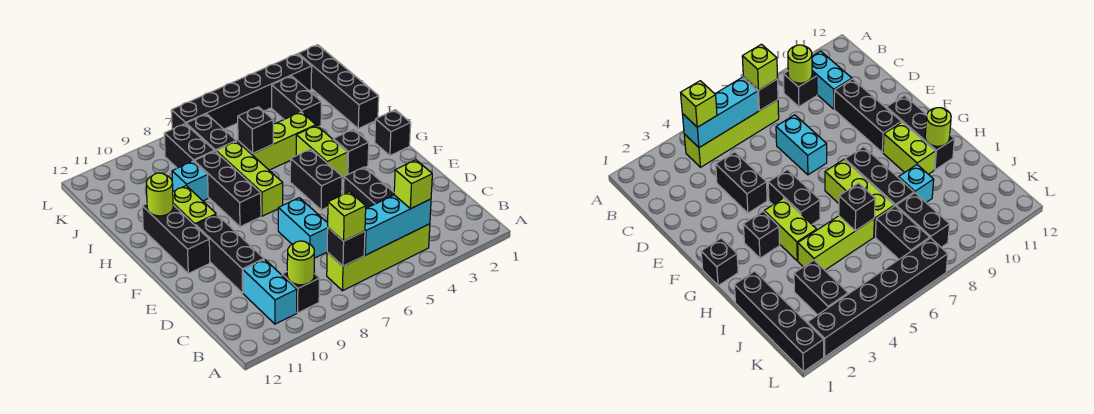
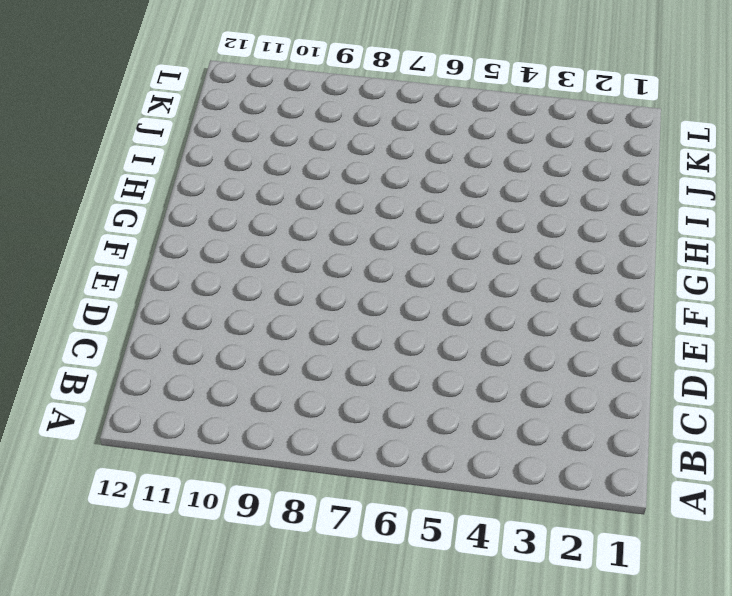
none -> lime 1x4 brick [327,224,430,291]
none -> black 1x1 brick [282,272,319,313]
none -> cyan 1x2 brick [243,259,297,324]

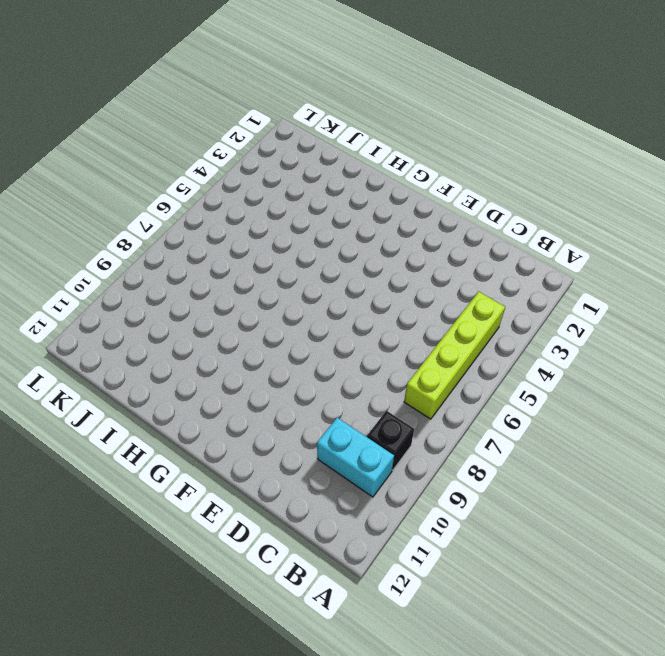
none -> black 1x2 brick [344,167,394,209]
none -> cyan 1x2 brick [278,198,328,258]
none -> black 1x3 brick [196,214,264,293]

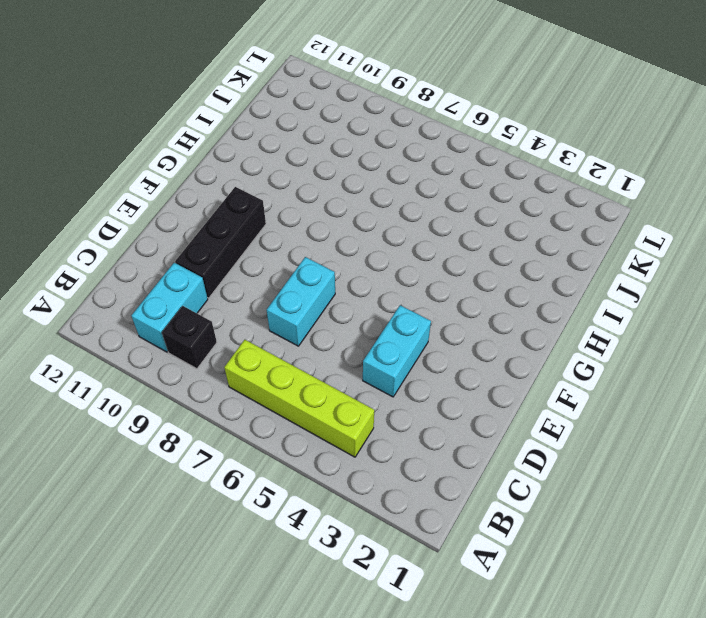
cyan 1x2 brick [363,305,431,397] -> black 1x2 brick [344,167,394,209]
none -> black 1x2 brick [290,149,342,210]
none -> black 1x3 brick [142,204,210,273]
none -> black 1x1 brick [375,110,411,156]

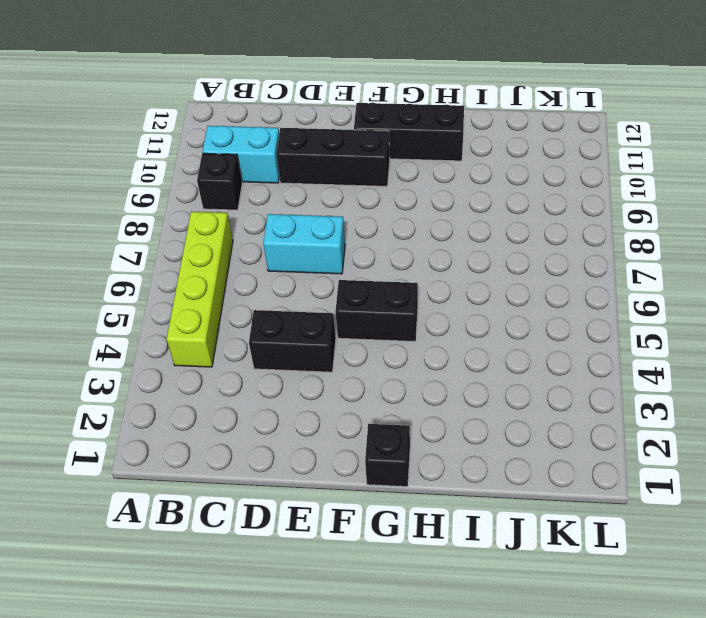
none -> black 1x1 brick [333,129,369,175]
none -> lime 1x2 brick [296,125,348,178]
none -> lime 1x3 brick [216,141,283,216]

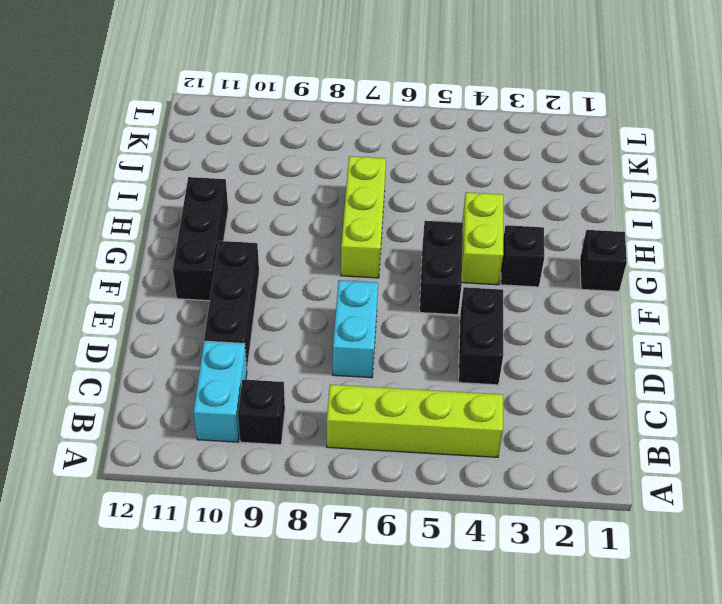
none -> black 1x3 brick [194,151,261,227]
none -> lime 1x2 brick [173,186,216,226]
none -> black 1x4 brick [298,45,379,129]

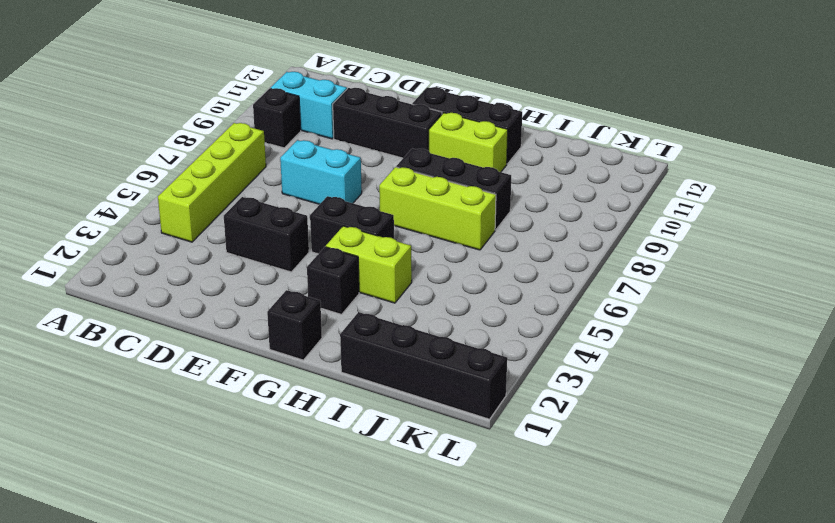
none -> lime 1x3 brick [238,112,316,170]
none -> cyan 1x1 brick [172,161,208,201]
none -> black 1x2 brick [272,76,321,127]

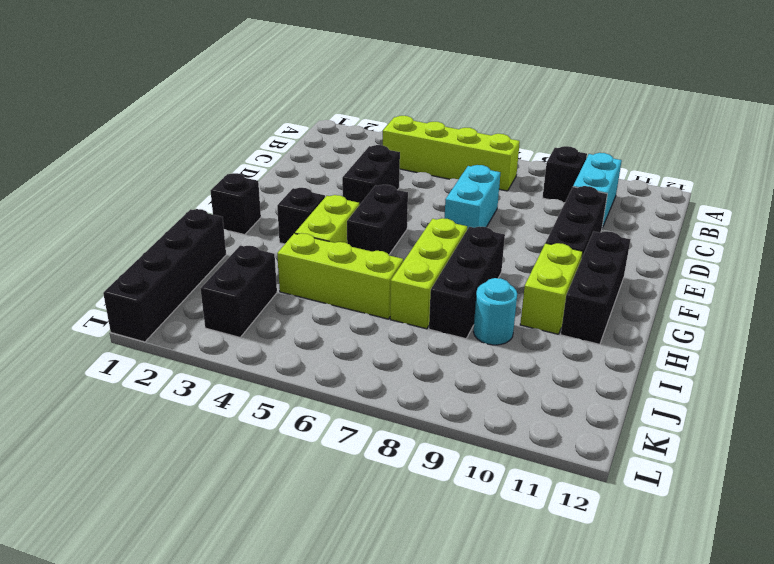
cyan 1x1 round brick [474,278,517,345] -> cyan 1x1 brick [172,161,208,201]
none -> black 1x2 brick [186,114,236,151]
none -> black 1x2 brick [164,124,214,168]
none -> black 1x6 brick [171,54,312,129]

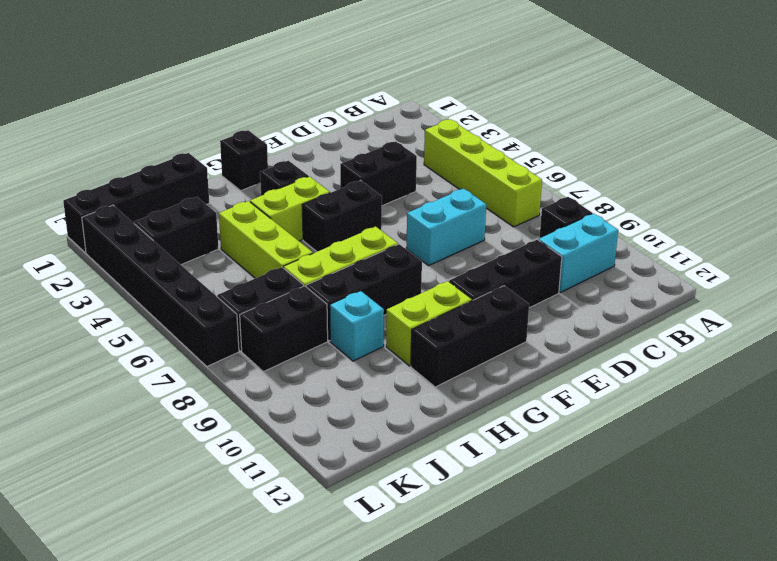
none -> cyan 1x3 brick [364,195,431,255]
none -> black 1x1 brick [327,228,365,266]
none -> lime 1x1 round brick [287,241,314,285]

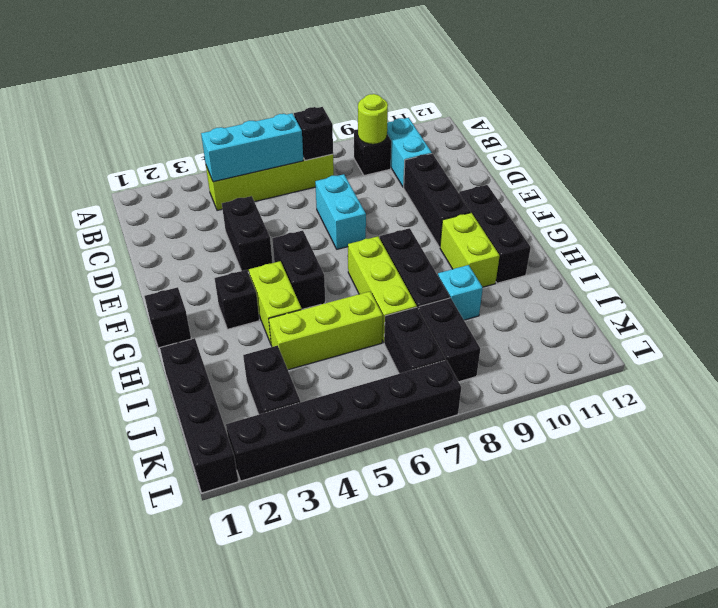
none -> lime 1x1 round brick [146,173,173,216]
none -> black 1x1 brick [238,107,273,154]
none -> lime 1x1 brick [394,160,432,209]

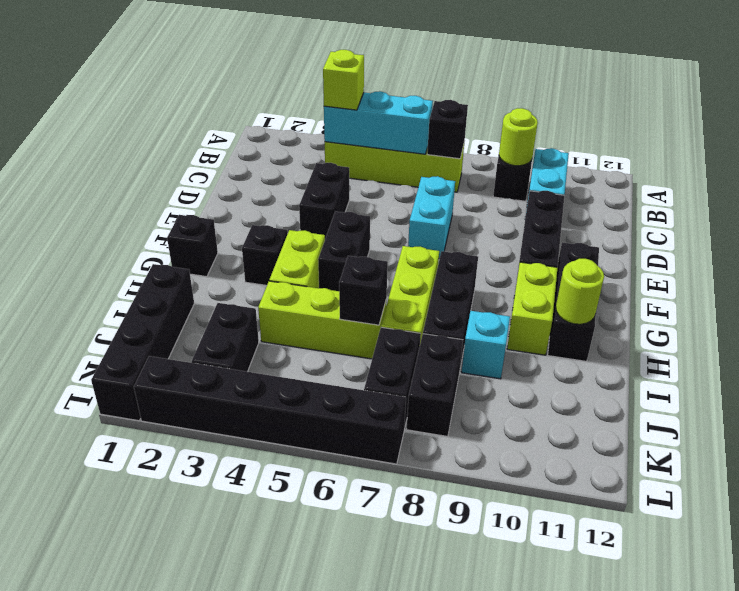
none -> lime 1x1 brick [328,192,366,241]

